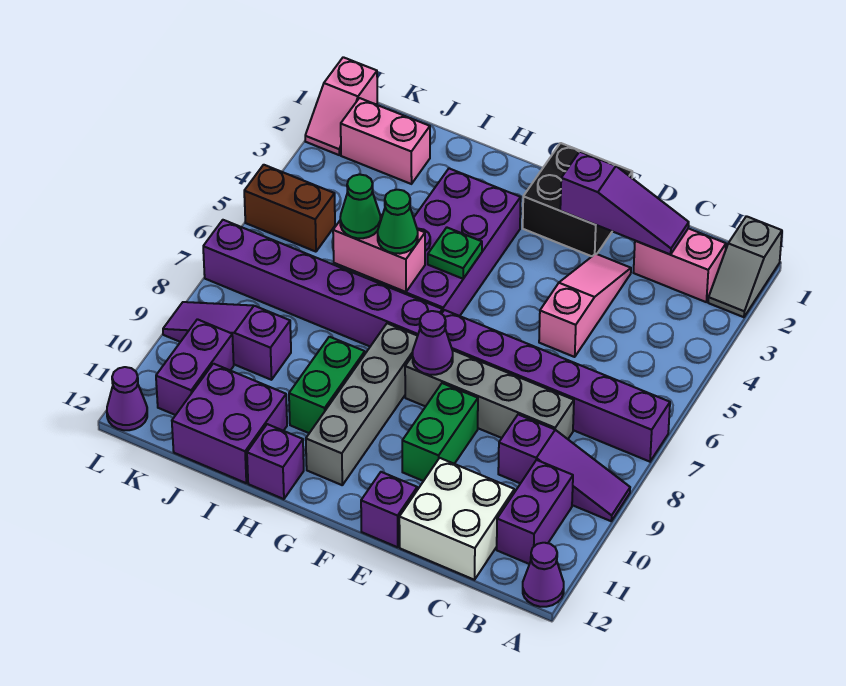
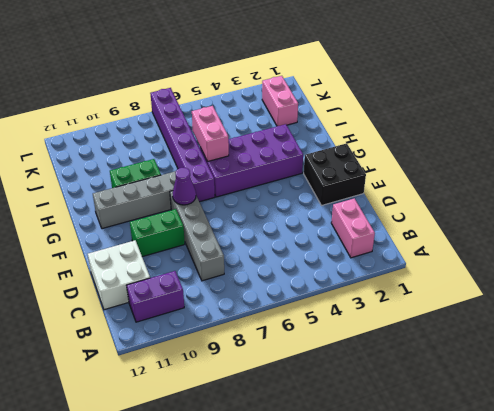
none -> grey 1x2 slope [708,216,782,317]
none -> purple 1x6 brick [442,310,670,462]
none -> purple 1x3 slope [498,415,630,521]
none -> purple 1x1 cone [523,543,564,607]

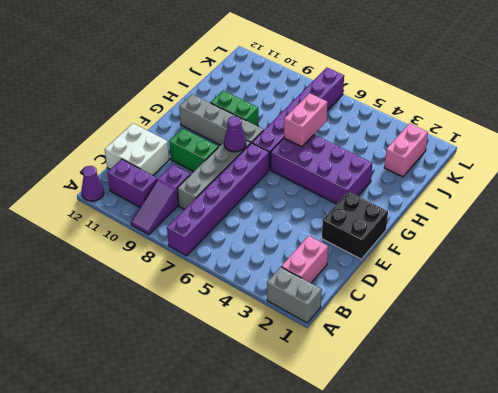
grey 1x2 brick [267,267,322,323] -> grey 1x2 slope [708,216,782,317]
none -> pink 1x3 slope [539,254,631,357]
none -> purple 1x1 brick [361,472,417,547]
none -> purple 1x1 brick [247,424,304,499]
none -> purple 2x2 brick [172,364,287,483]

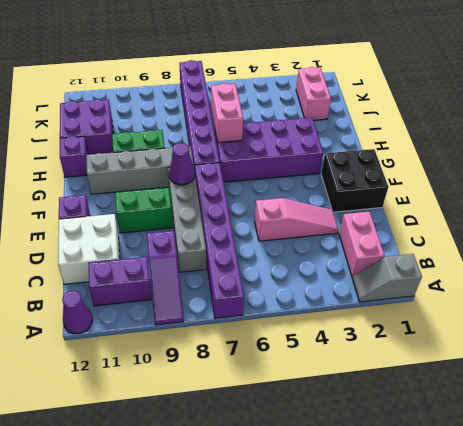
none -> purple 1x3 slope [163,302,291,380]
none -> brown 1x2 brick [244,165,335,252]
none -> purple 1x2 brick [156,319,234,415]
none -> pink 1x2 slope [305,57,377,155]

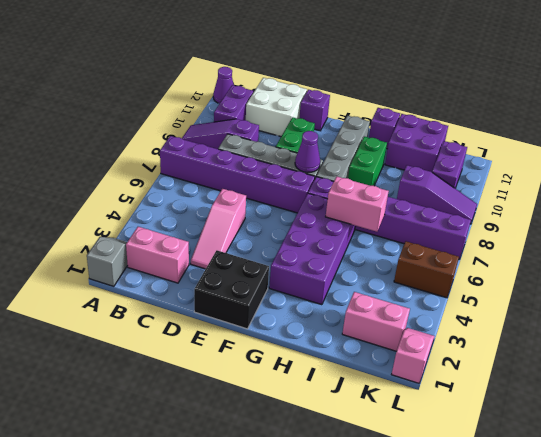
none -> purple 1x1 cone [107,367,147,430]
none -> purple 1x3 slope [560,152,689,254]
none -> green 1x1 plate [428,228,482,279]
none -> green 1x1 cone [378,190,418,254]

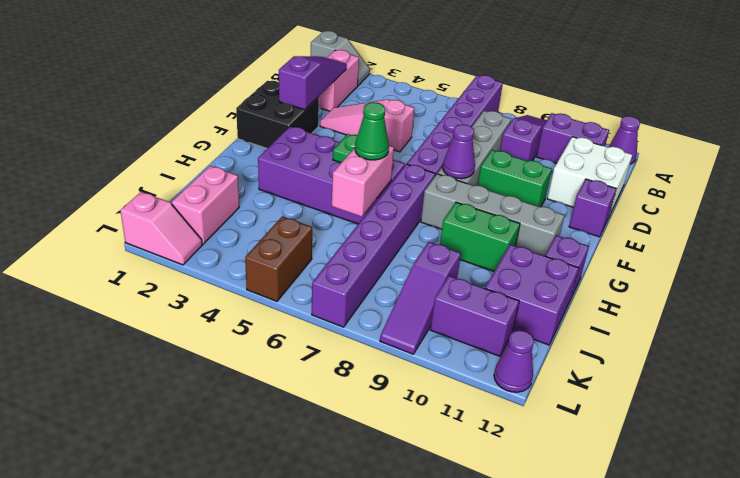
none -> green 1x1 cone [340,174,380,238]

